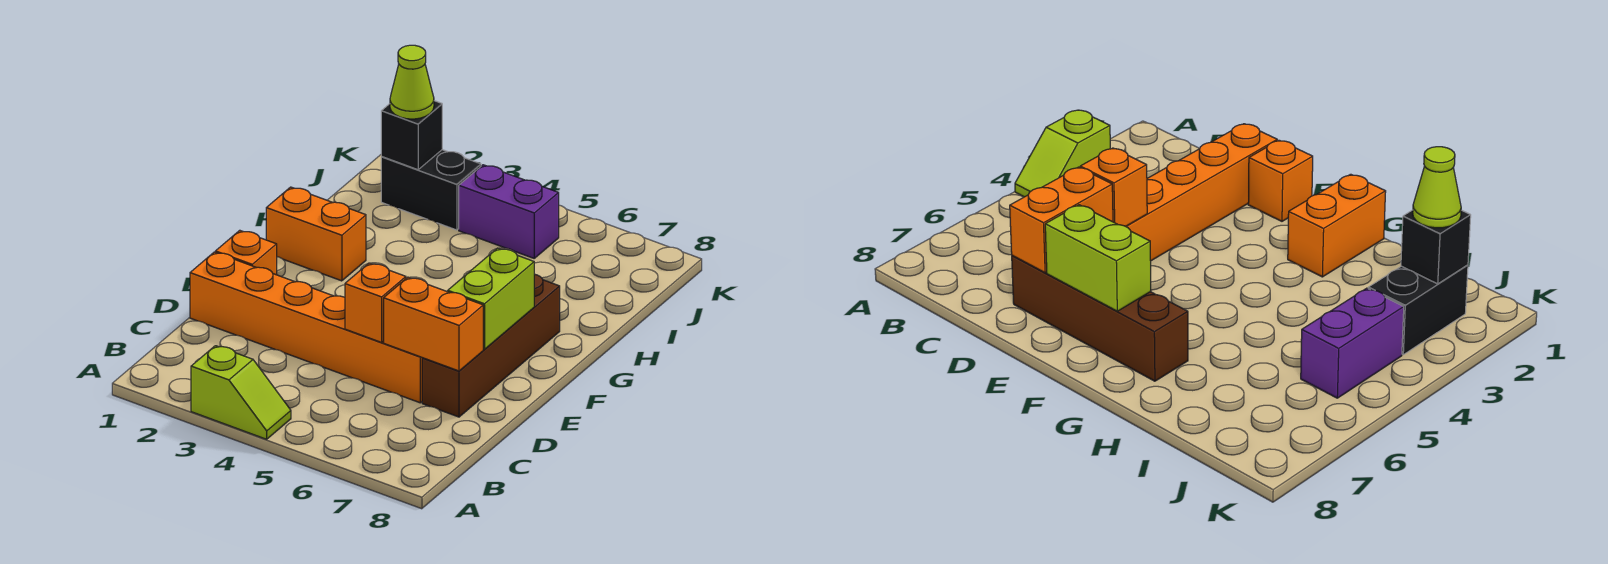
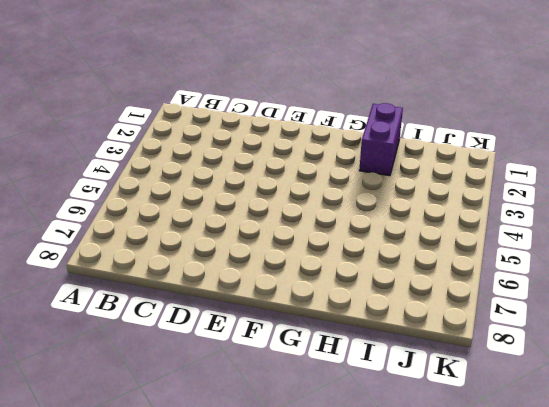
purple 1x2 brick [359,103,403,176] -> purple 1x2 brick moved to [459,165,559,258]
none -> lime 1x2 slope [191,346,291,439]
none -> orange 1x6 brick [190,252,422,403]
none -> brown 1x4 brick [422,274,560,417]

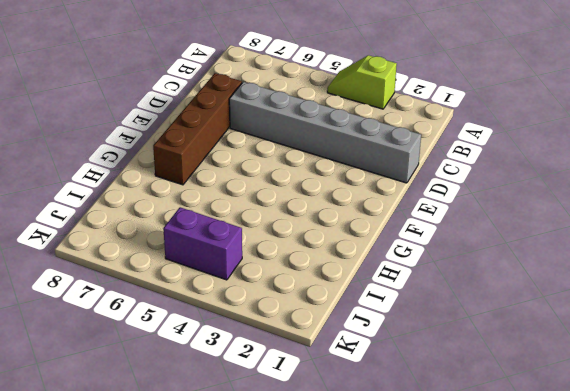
grey 1x6 brick [229,82,421,183] -> orange 1x6 brick [190,252,422,403]
none -> orange 1x1 brick [215,230,277,275]
none -> orange 1x2 brick [266,187,366,281]
none -> black 1x2 brick [381,150,481,230]

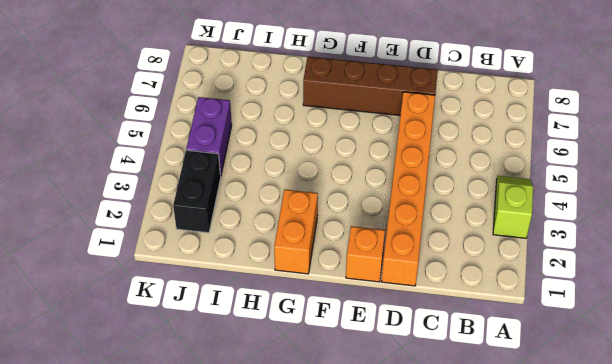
none -> orange 1x1 brick [345,263,406,342]
none -> orange 1x2 brick [384,277,483,371]
none -> lime 1x2 brick [448,248,534,349]

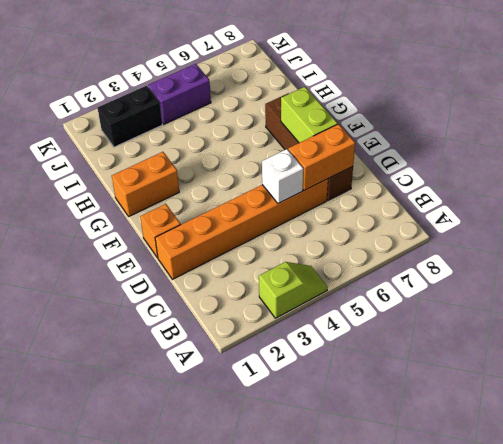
white 1x1 brick [262,149,303,204] -> orange 1x1 brick [345,263,406,342]
none -> black 1x1 brick [381,101,442,170]
none -> lime 1x1 cone [390,45,434,119]

